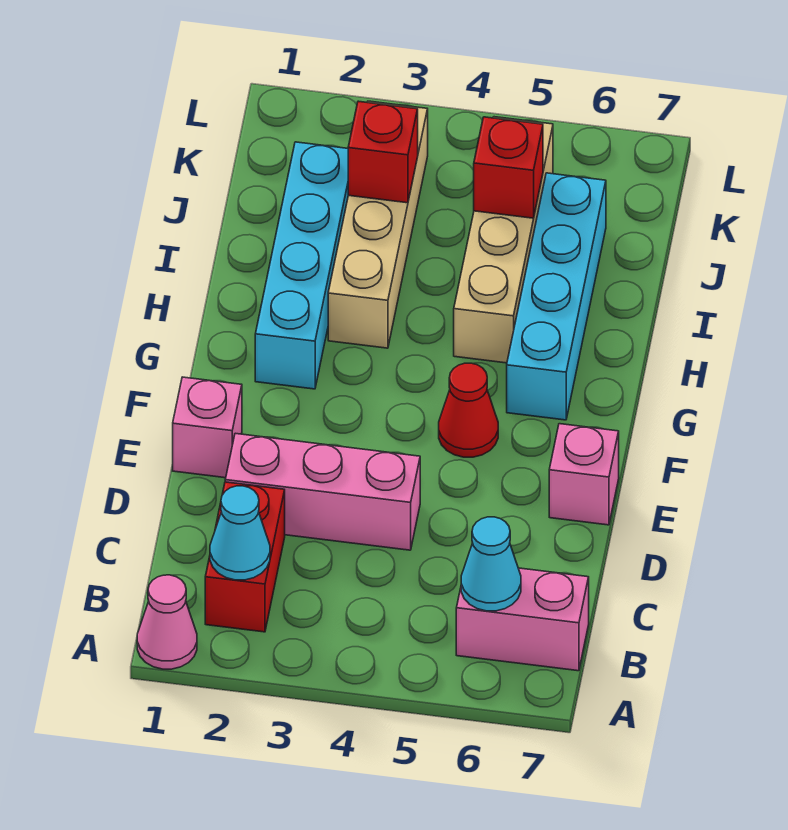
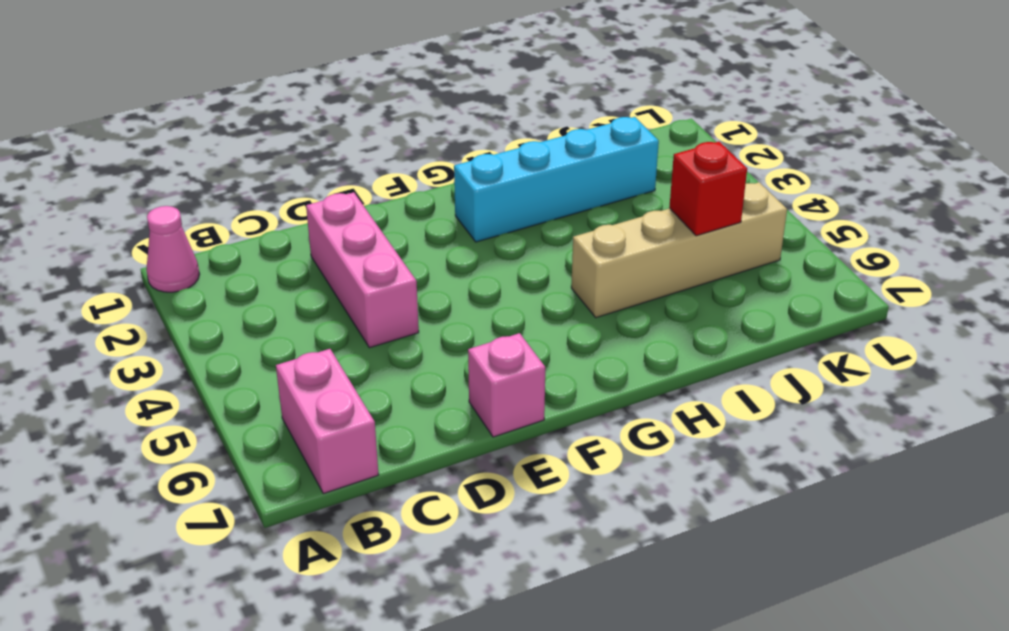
none -> red 1x2 brick [205,482,285,632]
none -> pink 1x1 brick [173,377,242,478]
none -> red 1x1 cone [439,363,498,457]

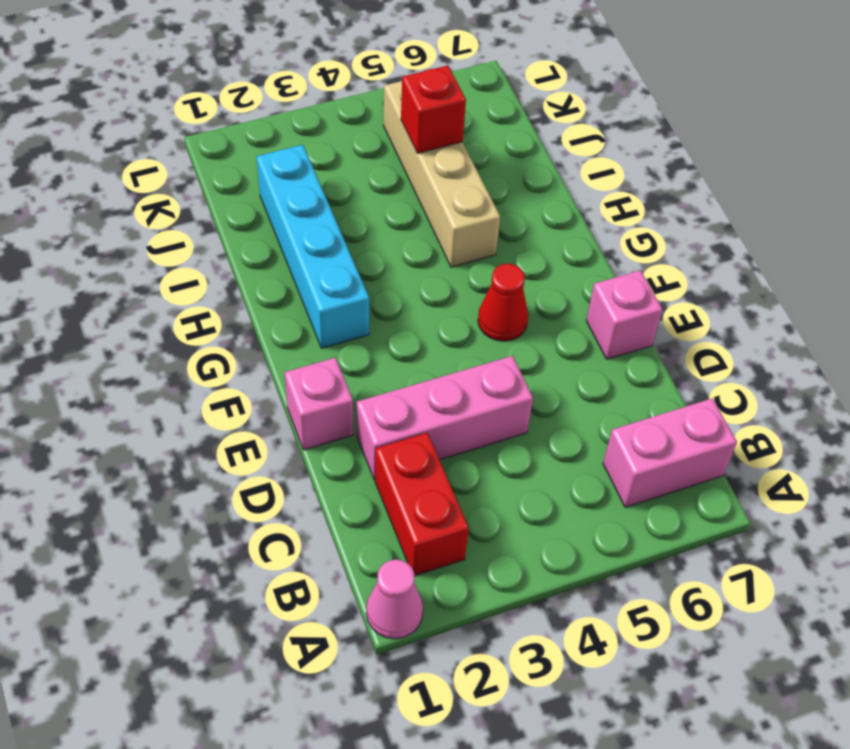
none -> cyan 1x4 brick [507,173,606,420]
none -> tan 1x4 brick [328,101,428,348]
none -> cyan 1x1 cone [210,486,270,580]

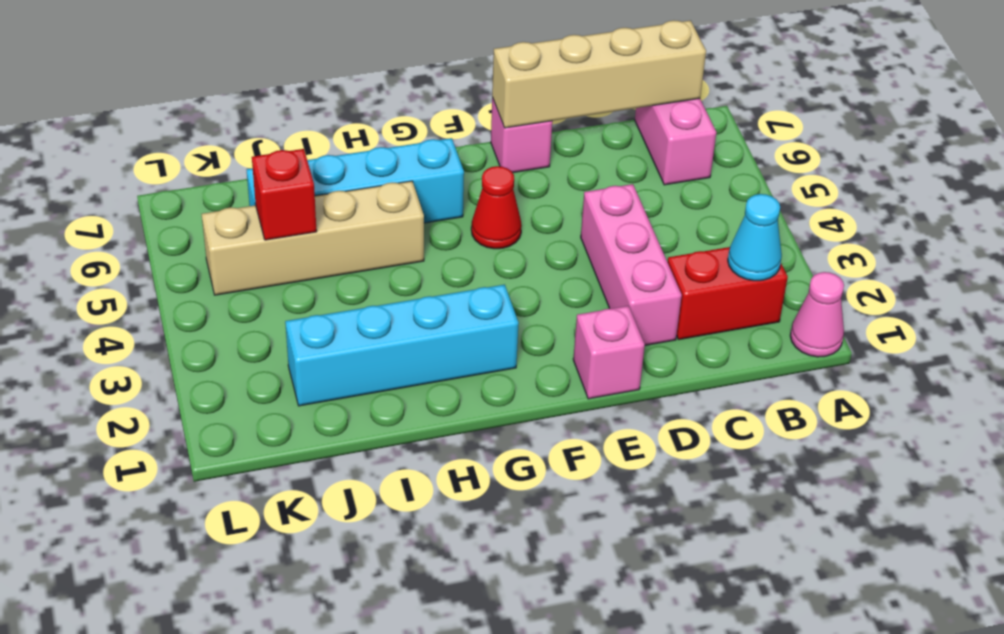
tan 1x4 brick [492,20,706,128] -> tan 1x4 brick moved to [328,101,428,348]
none -> cyan 1x1 cone [461,517,521,611]
none -> red 1x1 brick [348,101,418,203]

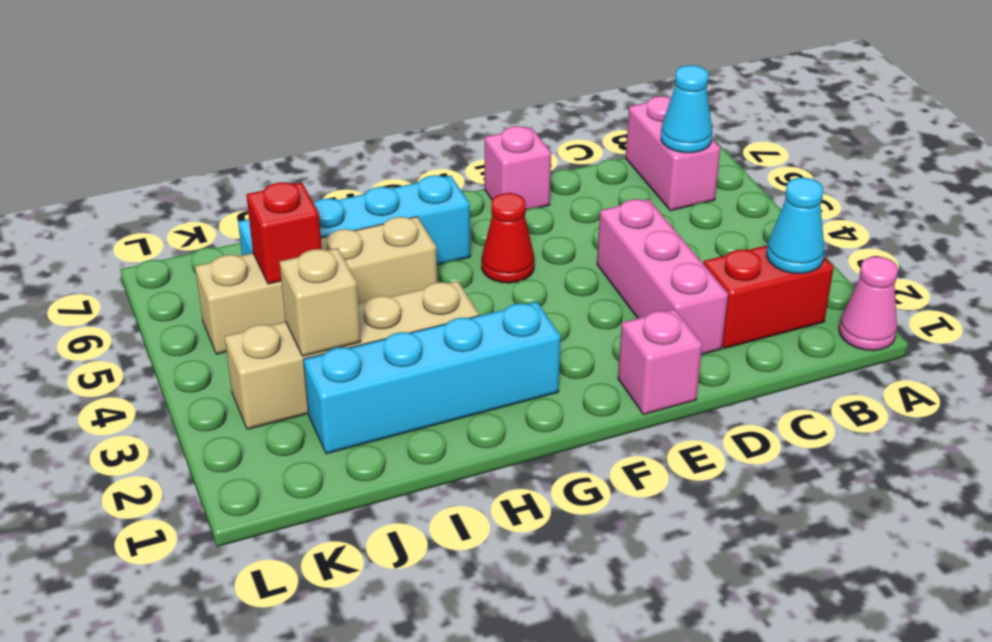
tan 1x1 brick [280,248,361,356] -> red 1x1 brick [348,101,418,203]

